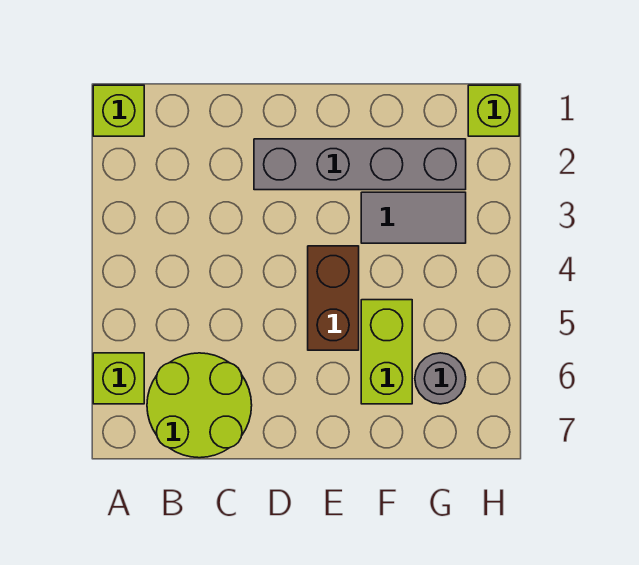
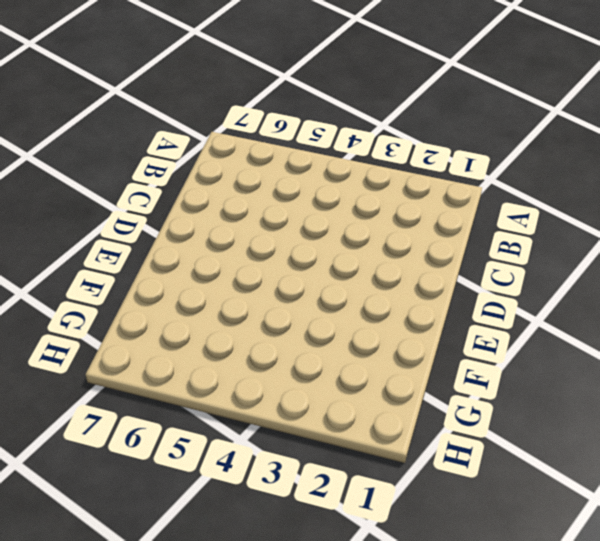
none -> lime 1x1 brick [93,85,144,136]
none -> lime 1x1 brick [93,353,144,404]

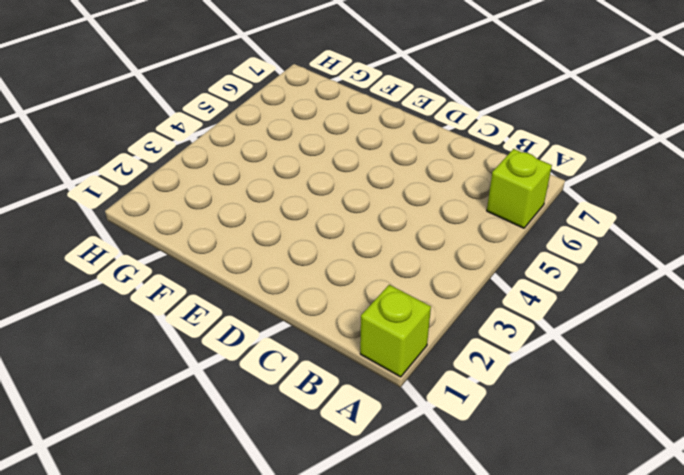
none -> lime 2x2 round brick [147,353,252,458]
none -> grey 1x4 brick [254,139,466,190]

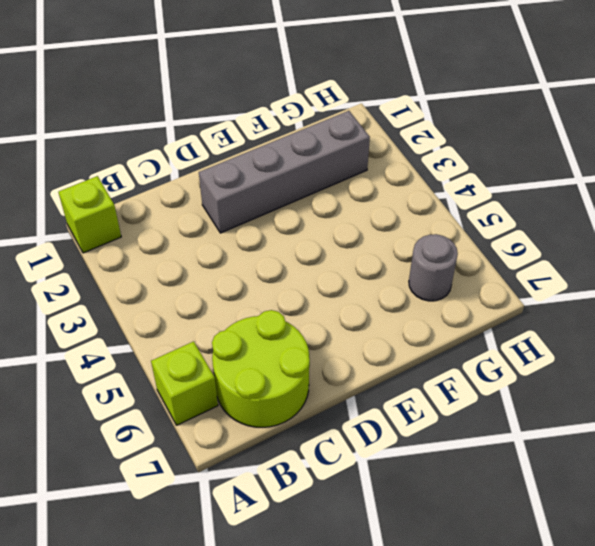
none -> brown 1x2 brick [308,246,359,350]
none -> grey 1x2 tile [361,192,466,243]

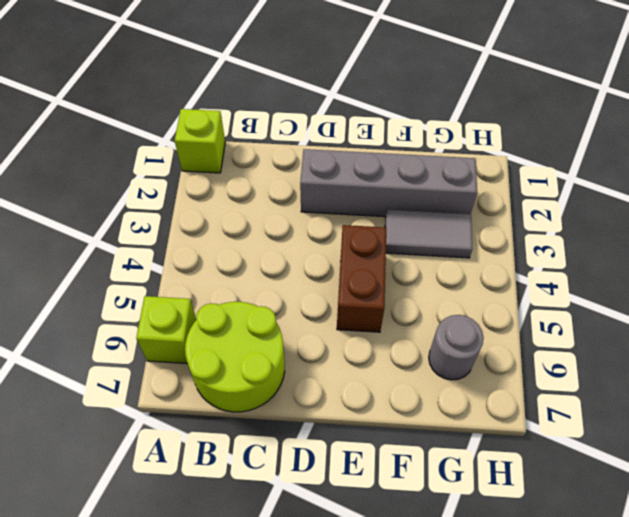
none -> lime 1x2 brick [361,300,412,404]
none -> lime 1x1 brick [468,85,519,136]

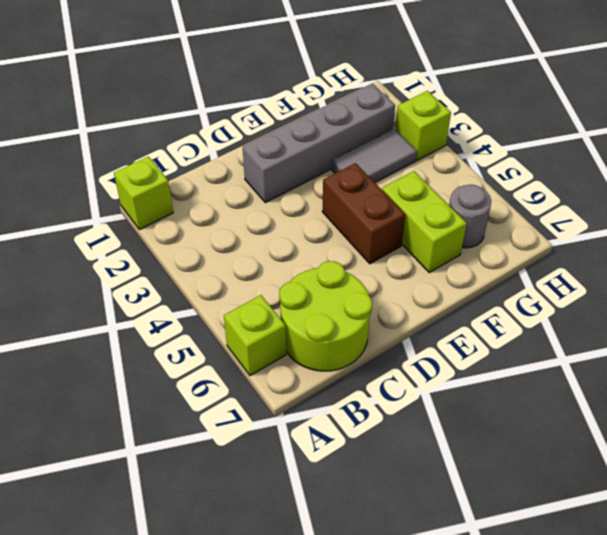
lime 1x1 brick [395,91,451,160] -> lime 1x1 brick moved to [468,85,519,136]

